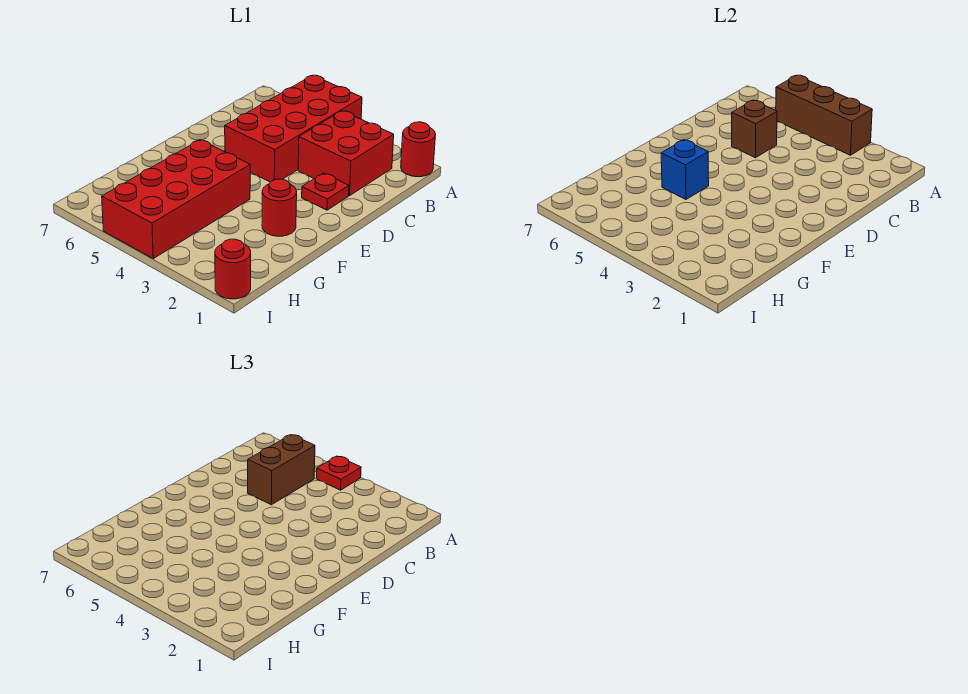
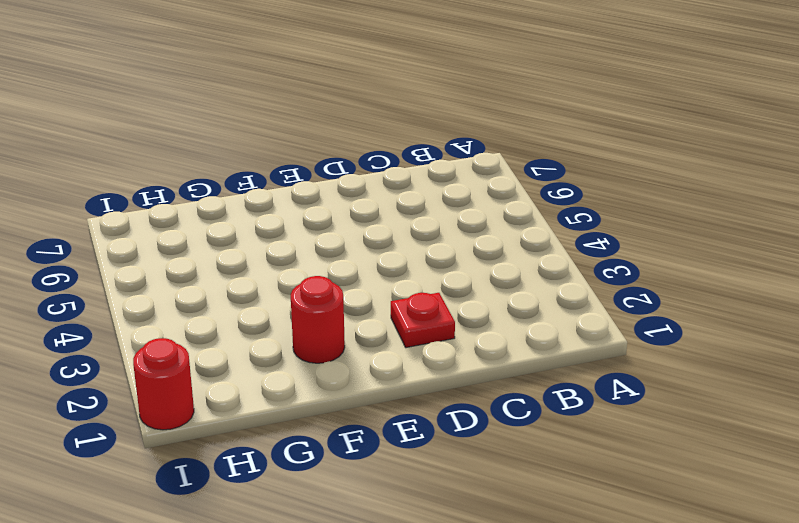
none -> red 1x1 round brick [401,122,436,177]
none -> red 2x4 brick [225,75,362,182]
none -> red 2x2 brick [298,111,394,196]

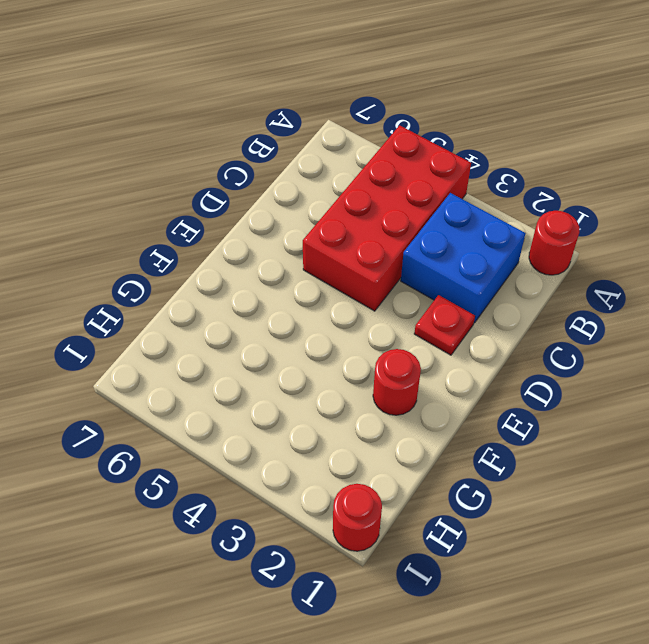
blue 2x2 brick [401,193,525,323] -> red 2x2 brick [298,111,394,196]
none -> red 2x4 brick [102,140,250,259]
none -> brown 1x3 brick [776,75,872,155]
none -> brown 1x1 brick [732,100,777,158]

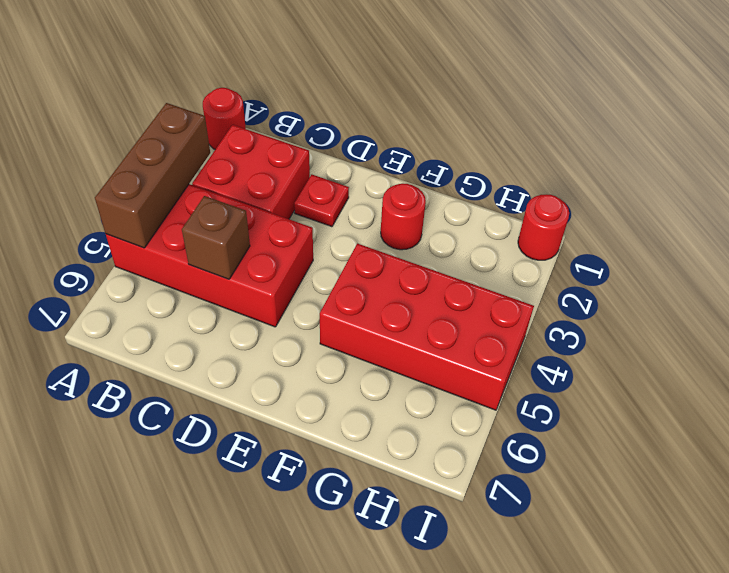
none -> blue 1x1 brick [661,140,709,199]
none -> red 1x1 plate [316,456,361,490]
none -> brown 1x2 brick [248,435,315,505]

